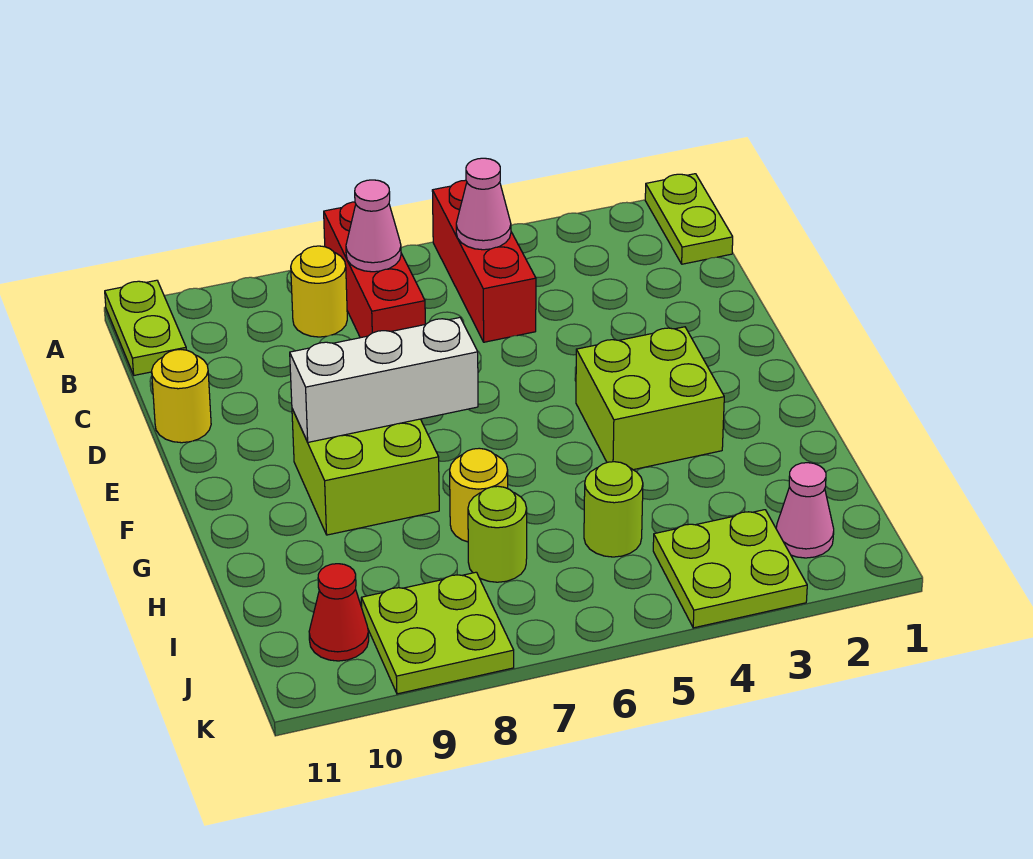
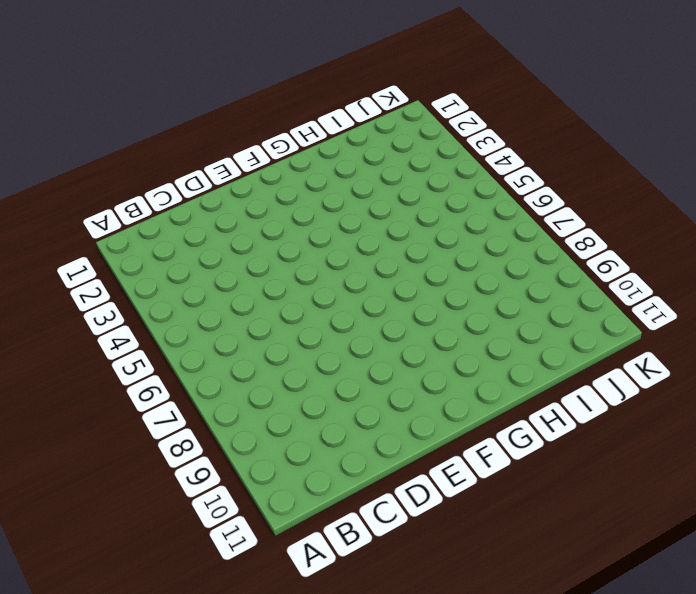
none -> lime 1x2 plate [645,174,733,264]
none -> red 1x3 brick [432,180,536,342]
none -> red 1x3 brick [324,202,425,338]

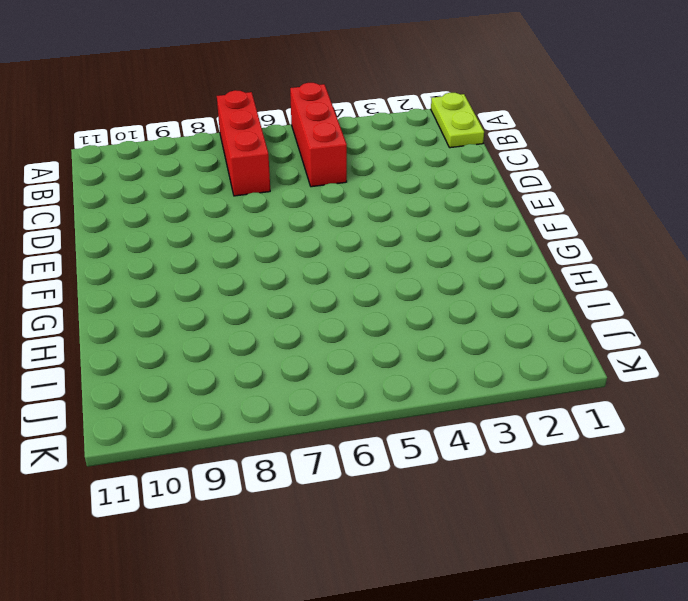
none -> lime 1x2 plate [105,280,186,375]
none -> yellow 1x1 round brick [291,246,347,337]
none -> yellow 1x1 round brick [152,350,211,443]

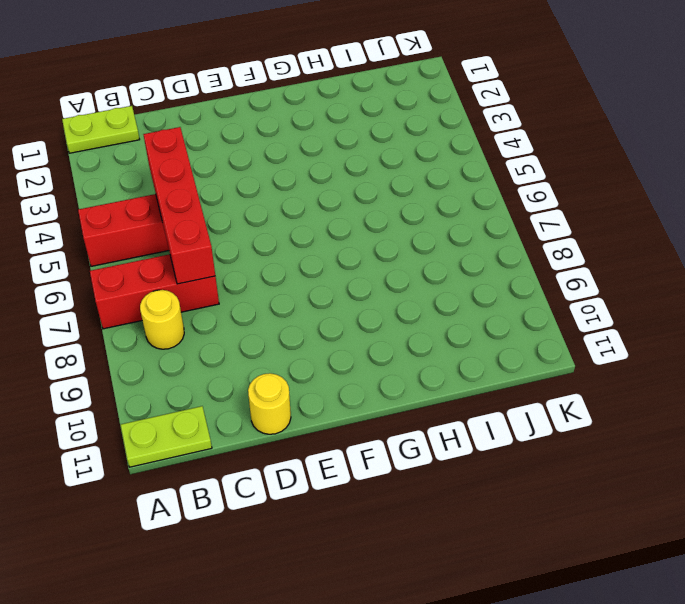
red 1x4 brick [143,127,215,284] -> none
none -> lime 2x2 brick [576,327,724,470]
none -> lime 2x2 brick [292,409,439,535]
none -> yellow 1x1 round brick [450,448,508,542]

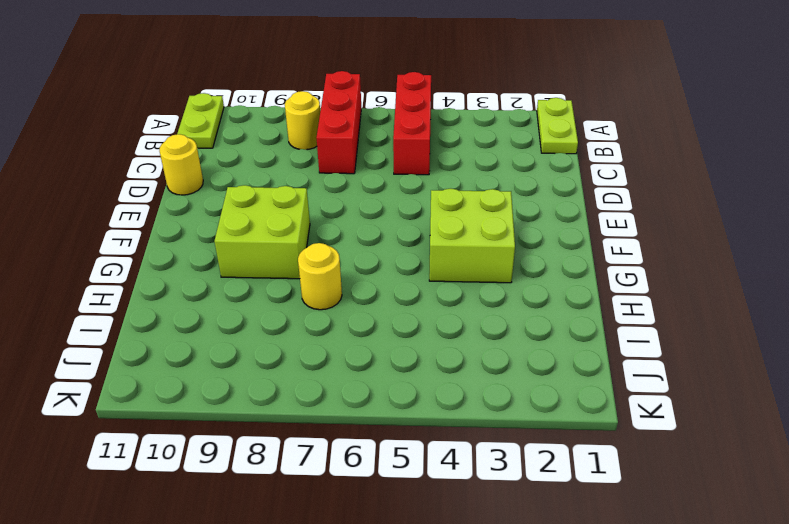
none -> lime 1x1 round brick [584,462,643,557]
none -> lime 1x1 round brick [468,486,527,582]
none -> pink 1x1 cone [776,463,834,558]

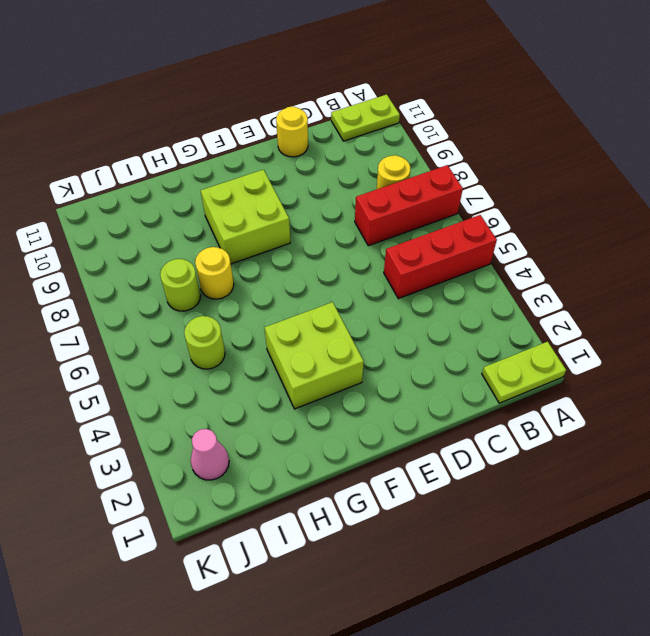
none -> lime 2x2 plate [653,510,807,628]
none -> lime 2x2 plate [361,572,514,694]
none -> red 1x1 cone [309,564,369,661]

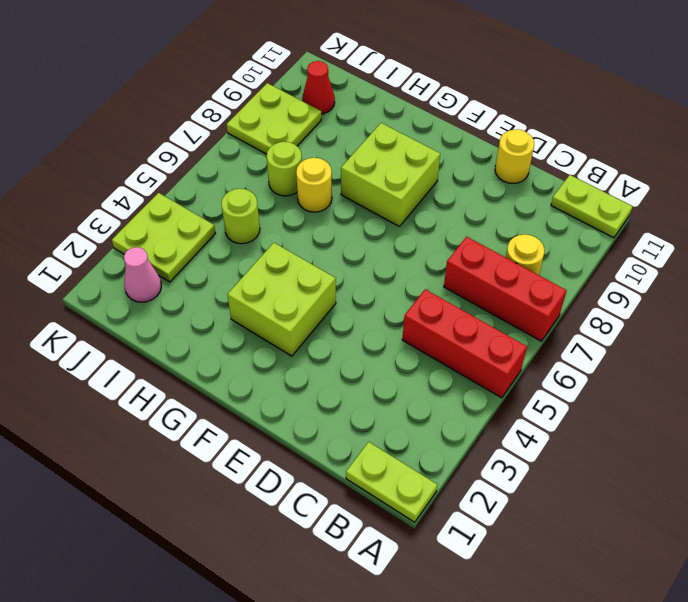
none -> pink 1x1 cone [456,158,511,250]
none -> pink 1x1 cone [346,180,401,272]
none -> white 1x3 brick [290,318,478,442]

